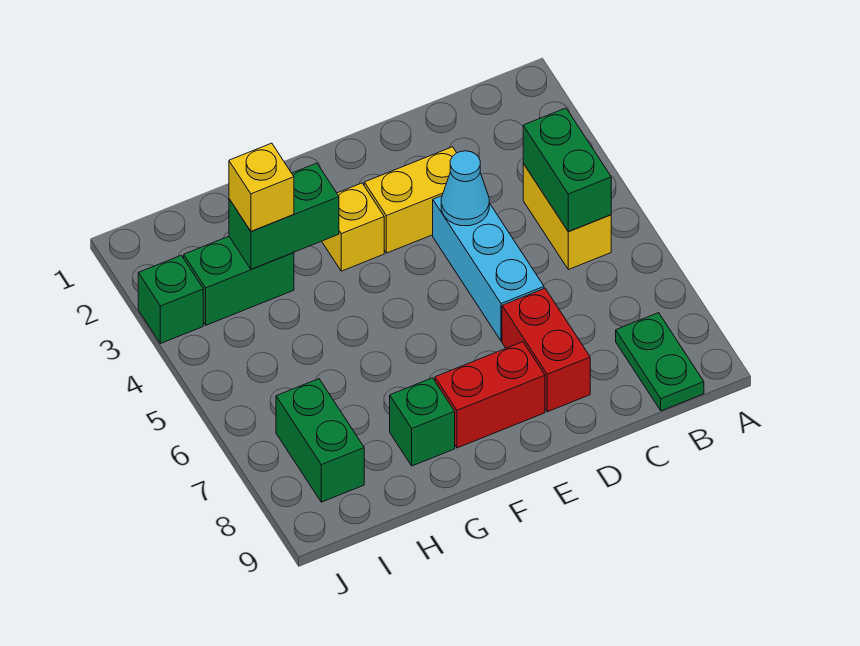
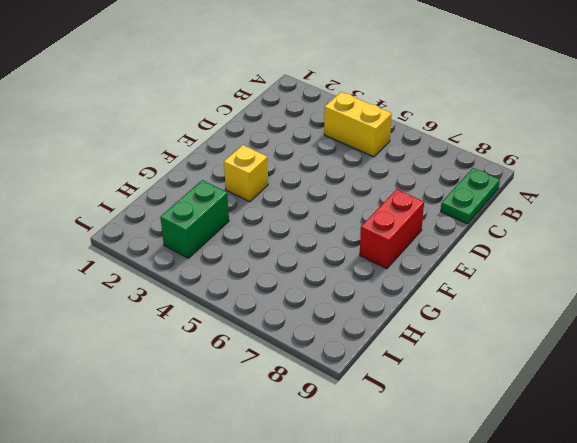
green 1x2 plate [441,168,500,224] -> green 1x2 plate turned to [616,313,704,411]
none -> yellow 1x2 brick [364,147,456,253]
none -> cyan 1x3 brick [433,196,544,341]
none -> red 1x2 brick [502,288,590,412]

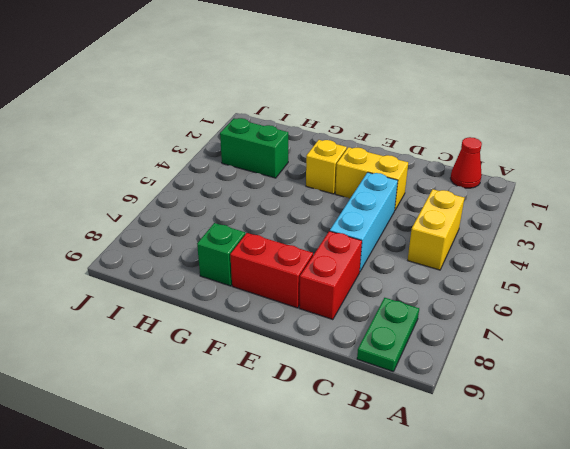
red 1x1 cone [450,137,482,188] -> none
none -> green 1x2 brick [276,379,364,502]
none -> green 1x1 brick [138,255,203,344]
none -> green 1x2 brick [523,108,611,232]

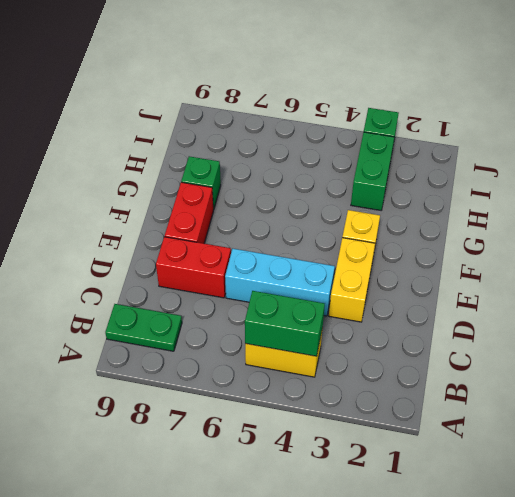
none -> green 1x2 brick [276,379,364,502]
none -> cyan 1x1 cone [441,151,489,226]
none -> green 1x2 brick [229,163,339,269]

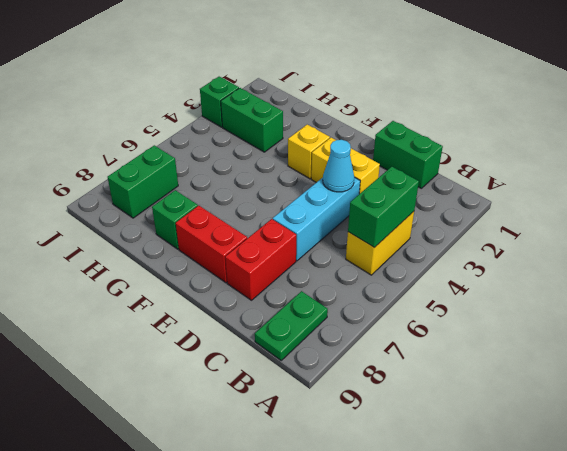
green 1x2 brick [373,121,443,188] -> green 1x2 brick moved to [229,163,339,269]
none -> yellow 1x1 brick [229,143,294,231]

